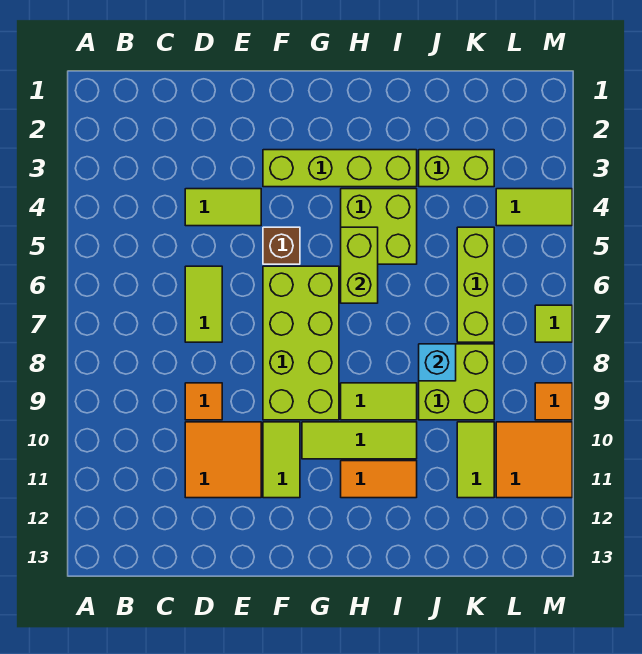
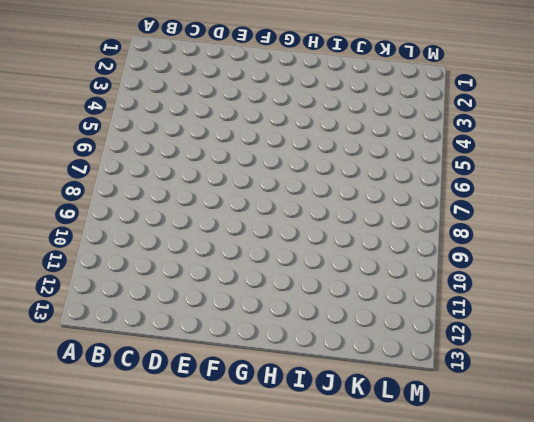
none -> lime 1x2 tile [185,189,261,226]
none -> lime 1x2 tile [185,266,222,342]
none -> orange 1x1 tile [185,383,222,420]

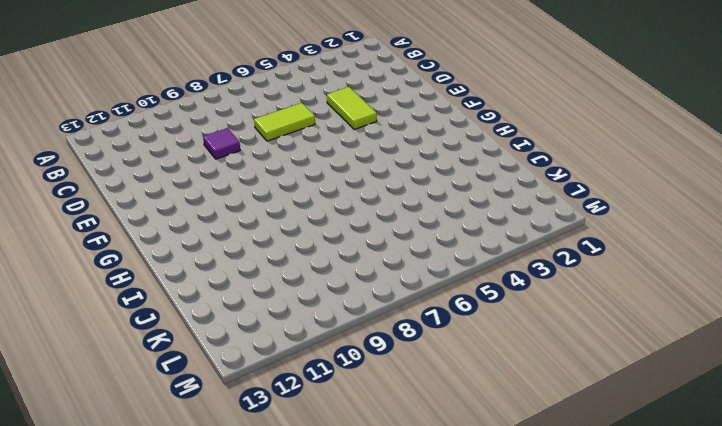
purple 1x1 tile [203,128,240,159] -> orange 1x1 tile [185,383,222,420]
none -> orange 2x2 tile [185,422,261,498]
none -> lime 1x4 brick [263,150,417,187]
none -> brown 1x1 brick [263,227,300,264]

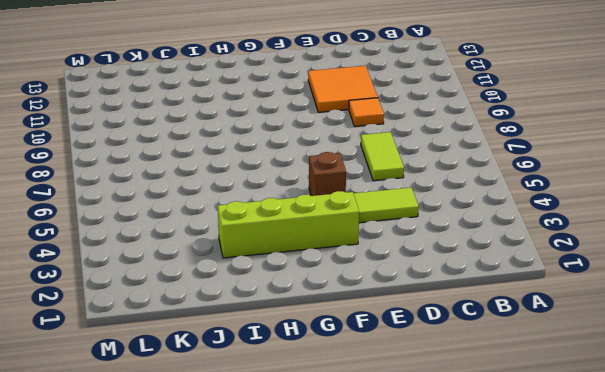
none -> lime 2x4 brick [263,266,339,420]
none -> lime 1x2 tile [263,422,300,498]
none -> lime 1x3 tile [302,422,417,459]

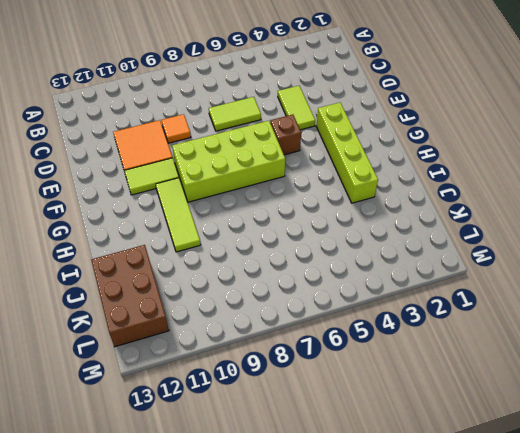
brown 2x3 brick [91,245,169,347] -> none
none -> lime 2x2 brick [341,189,417,264]
none -> lime 1x2 tile [341,383,417,420]
none -> orange 1x2 tile [341,461,417,498]

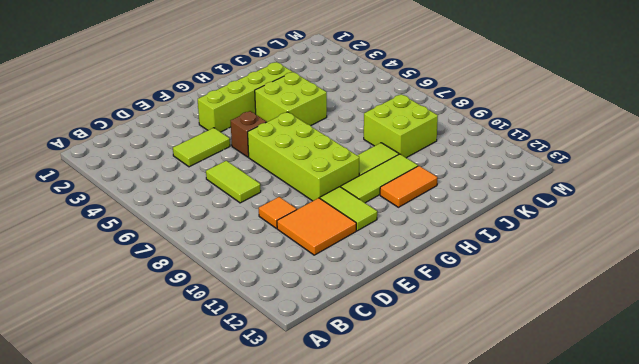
none -> lime 1x2 brick [419,150,494,187]
none -> lime 1x3 brick [457,227,494,342]
none -> lime 1x2 tile [457,422,494,498]

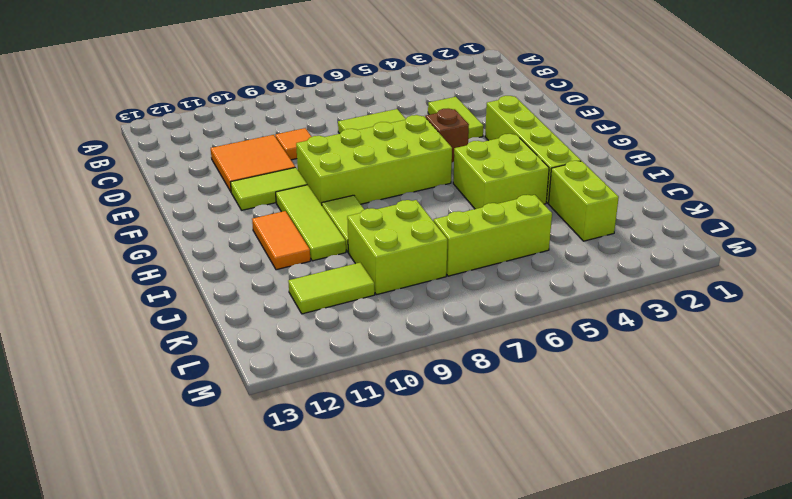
none -> lime 1x2 tile [496,189,572,226]
none -> orange 2x2 tile [496,422,572,498]
none -> lime 1x1 tile [535,305,572,342]

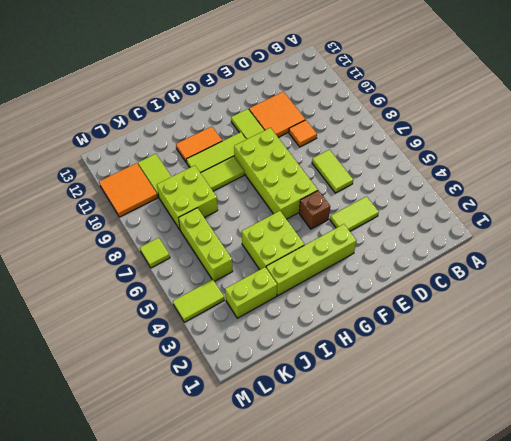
none -> orange 1x1 tile [535,383,572,420]
none -> lime 1x2 brick [341,227,378,303]
none -> cyan 1x1 brick [419,344,456,381]

